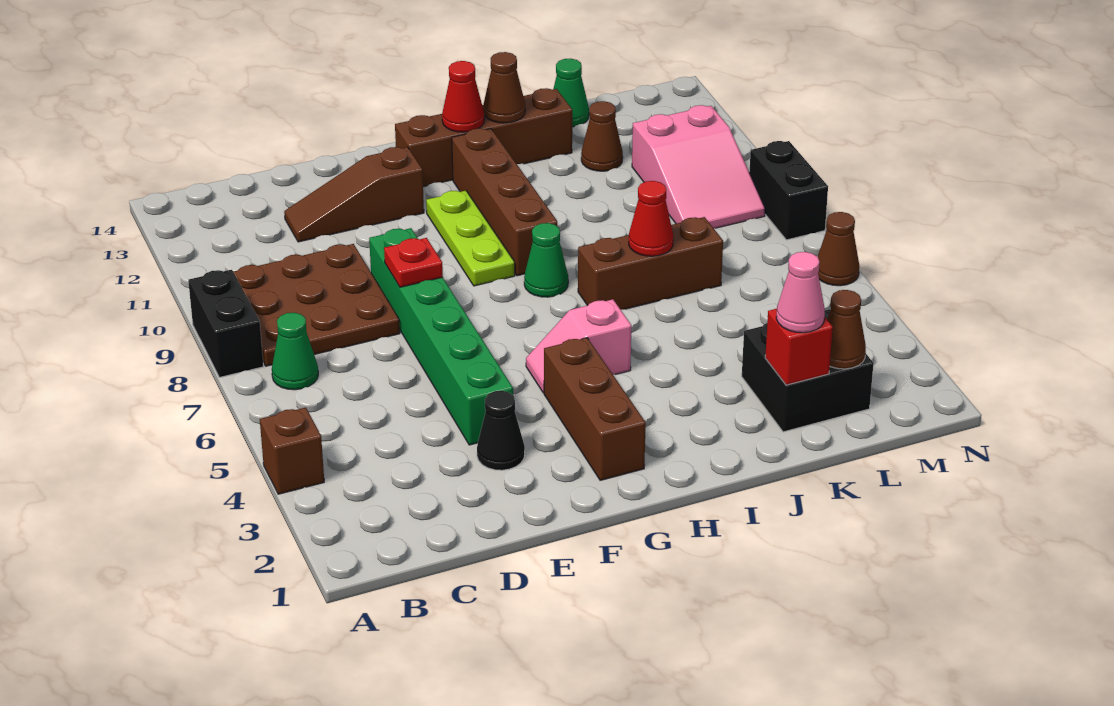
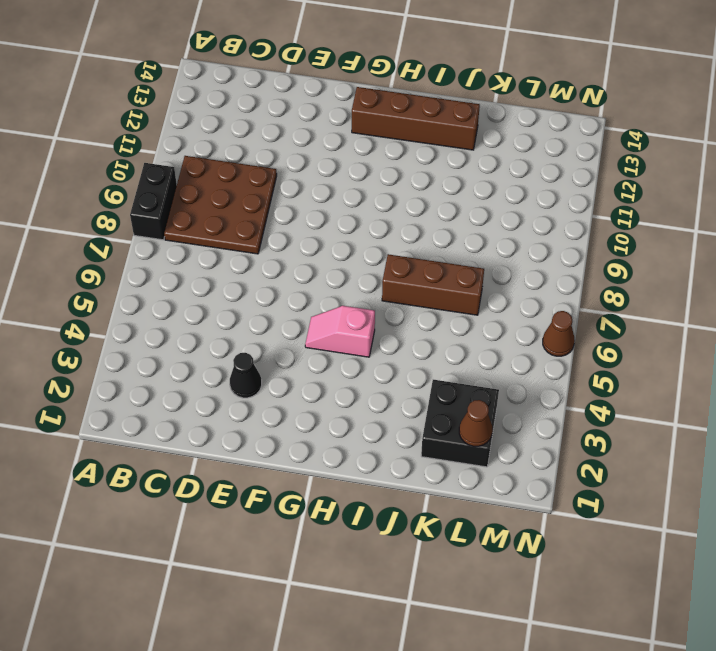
none -> brown 1x1 brick [260,408,324,494]
none -> green 1x1 cone [272,313,318,390]
none -> brown 1x3 slope [284,147,424,242]

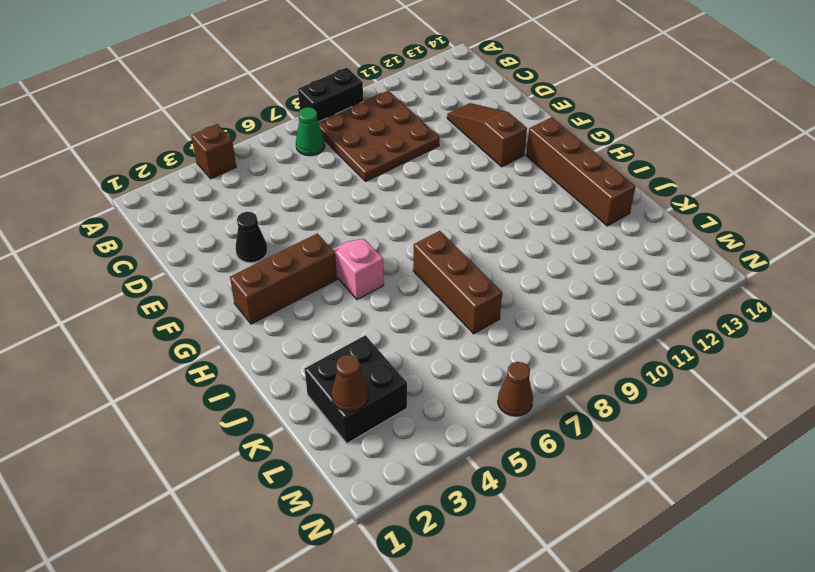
none -> green 1x6 brick [369,228,513,445]
none -> lime 1x3 plate [426,191,515,286]
none -> green 1x1 cone [524,223,568,297]

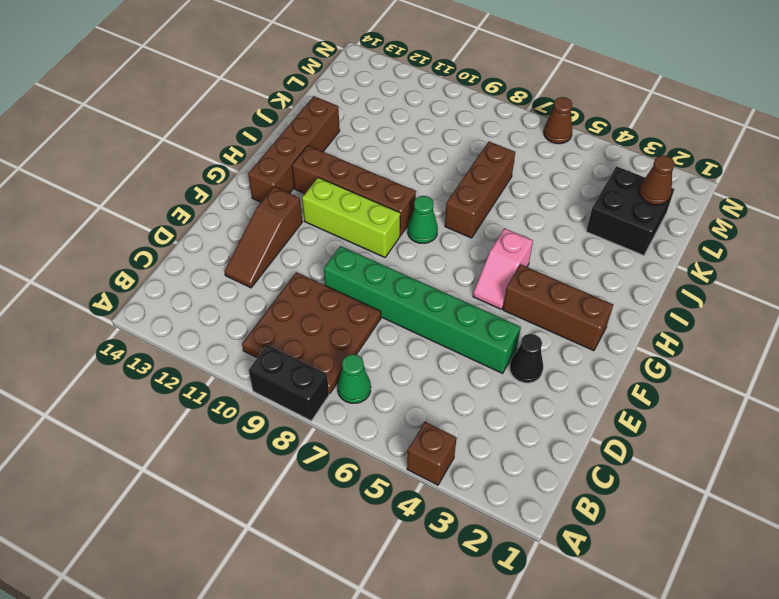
lime 1x3 brick [302,177,400,257] -> lime 1x3 plate [426,191,515,286]
none -> brown 1x1 cone [581,101,623,171]
none -> green 1x1 cone [553,59,589,127]
none -> pink 2x3 slope [632,105,765,228]

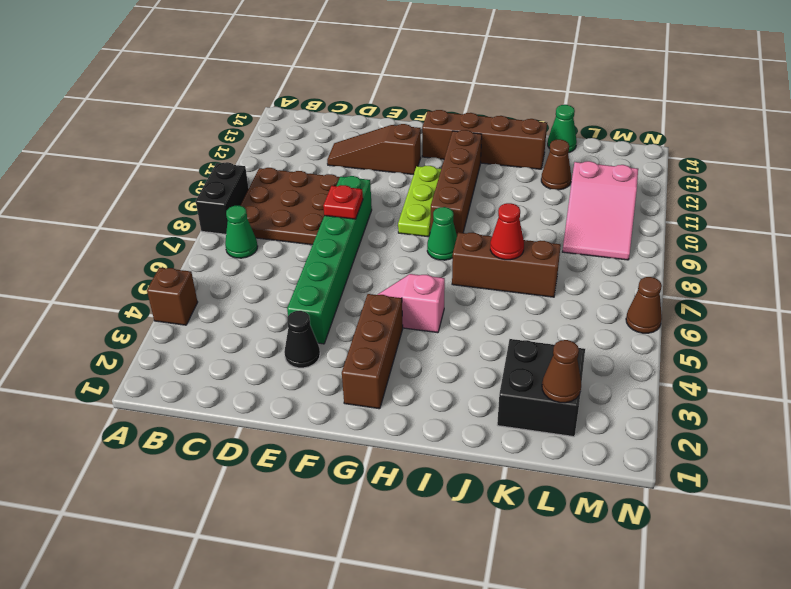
none -> black 1x2 brick [749,141,828,240]
none -> red 1x1 cone [442,61,484,132]
none -> brown 1x1 cone [483,52,525,123]

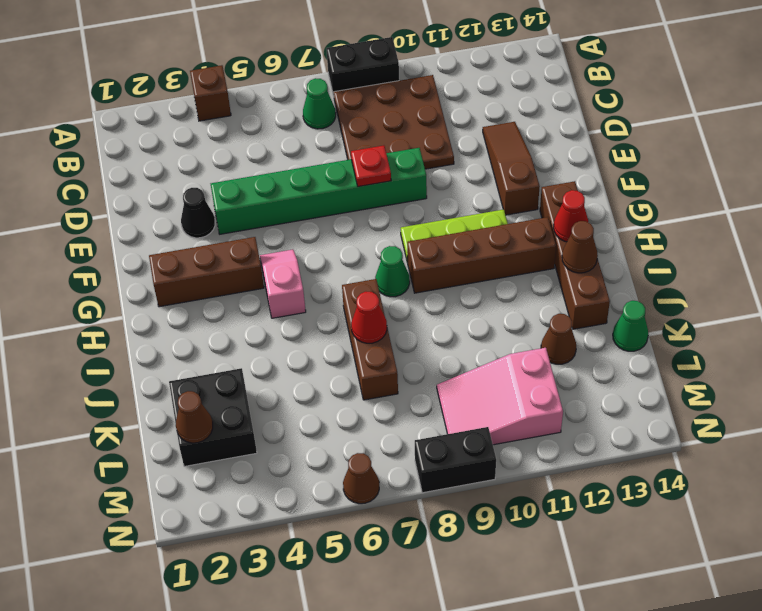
none -> red 1x1 brick [765,309,833,385]
none -> pink 1x1 cone [776,252,825,333]

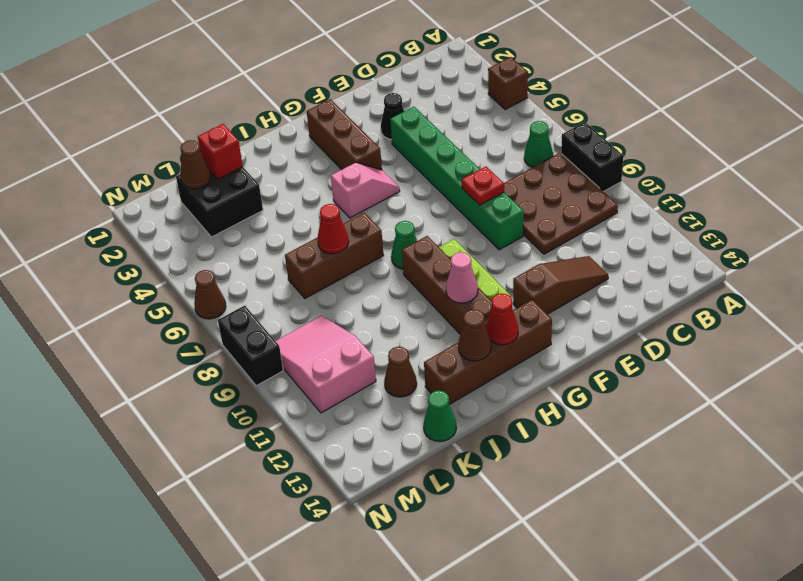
pink 1x1 cone [446,252,478,303] -> pink 1x1 cone moved to [776,252,825,333]

